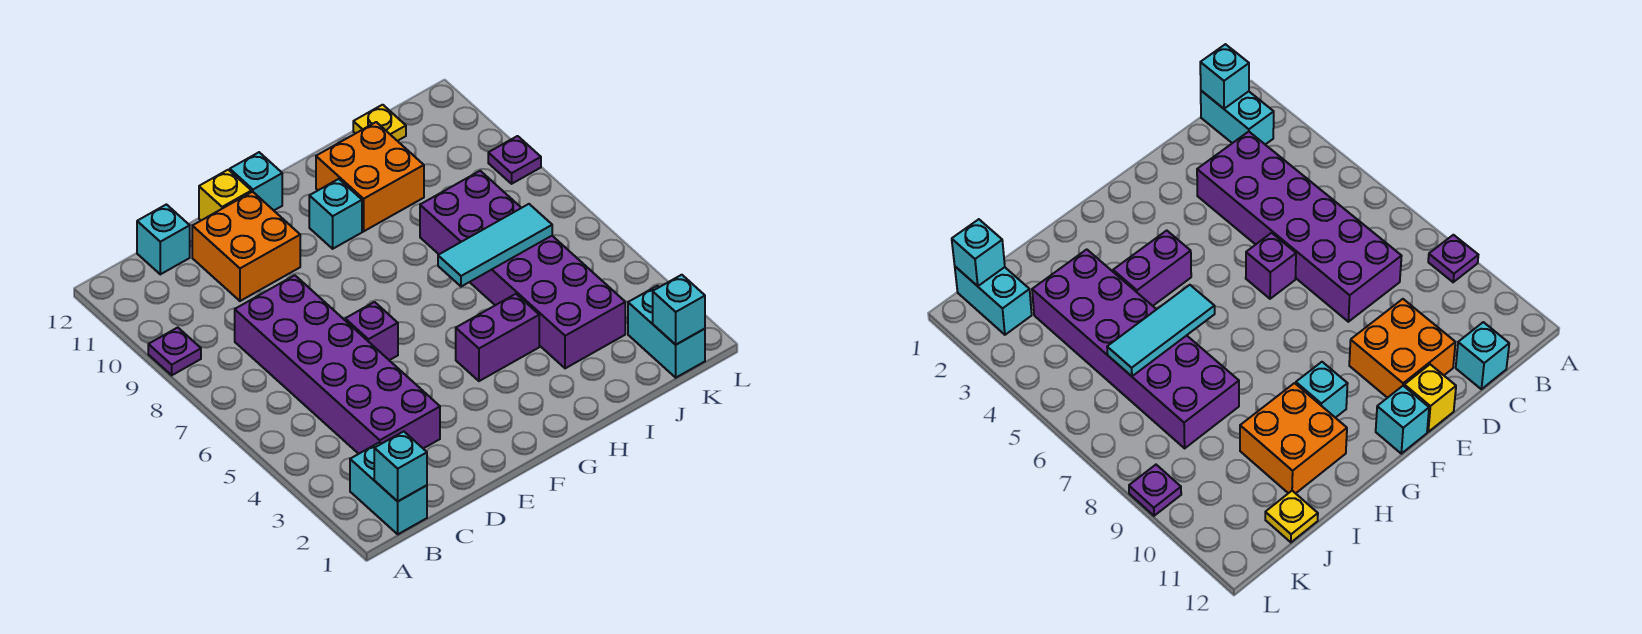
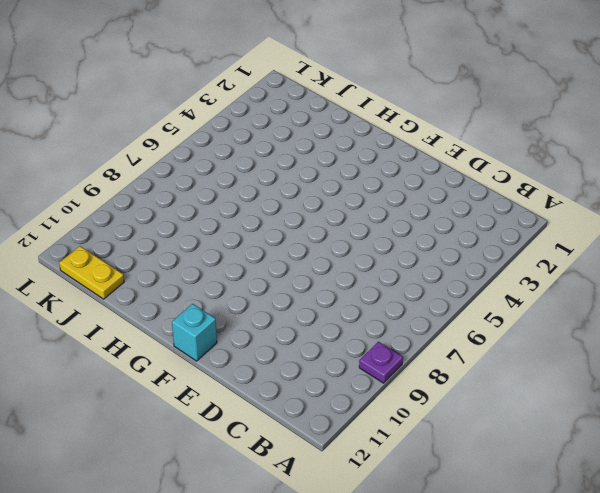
yellow 1x2 plate [59,246,124,299] -> yellow 1x1 plate [353,105,406,141]
none -> cyan 1x2 brick [350,442,427,534]
none -> purple 2x6 brick [235,275,440,454]
none -> cyan 1x1 brick [137,204,190,274]

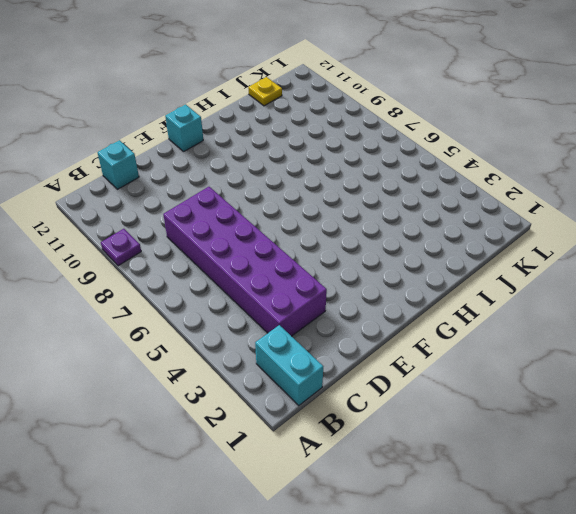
none -> orange 2x2 brick [192,192,300,301]
none -> purple 1x1 brick [345,302,398,360]
none -> yellow 1x1 brick [199,170,252,220]

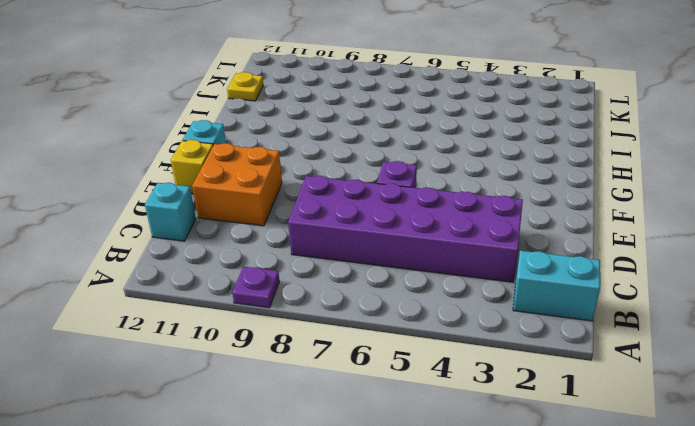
none -> purple 1x2 brick [456,294,539,381]
none -> cyan 1x1 brick [309,179,362,249]
none -> orange 2x2 brick [316,122,424,231]

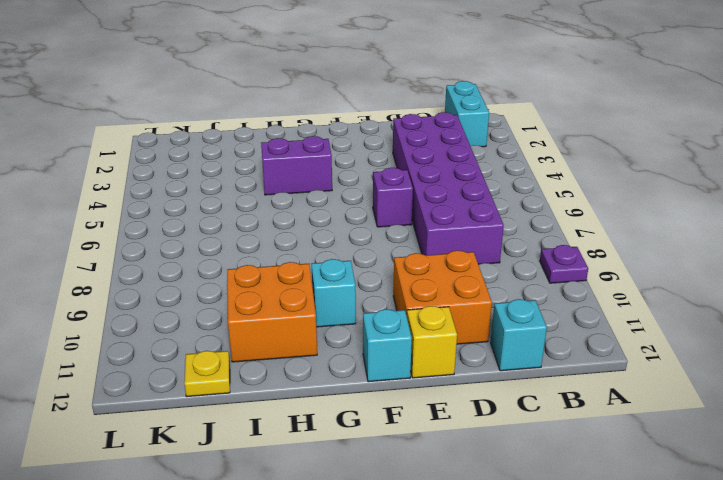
none -> purple 2x6 brick [420,171,625,368]
none -> cyan 1x2 brick [628,286,705,378]
none -> purple 1x1 plate [488,136,541,184]

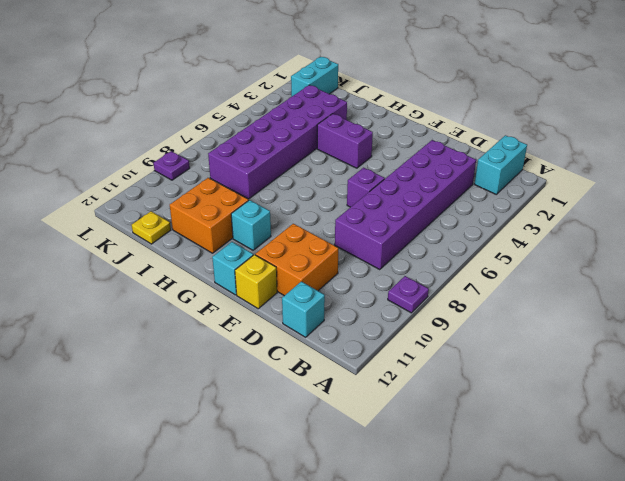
none -> cyan 1x1 brick [374,431,427,501]
none -> cyan 1x3 tile [438,204,552,287]
none -> cyan 1x1 brick [653,275,705,345]

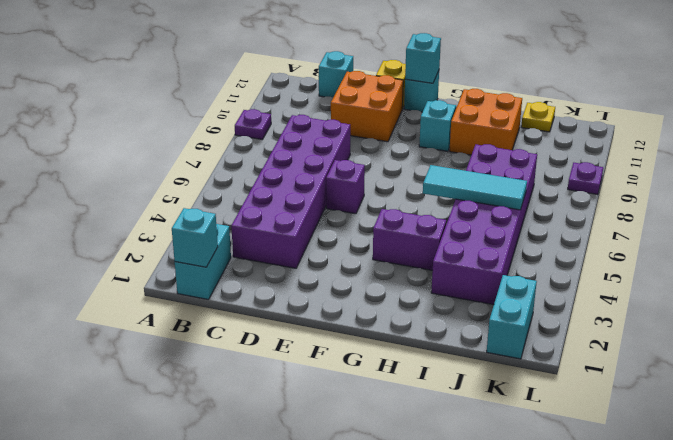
cyan 1x1 brick [405,33,441,83] -> cyan 1x1 brick moved to [653,275,705,345]

